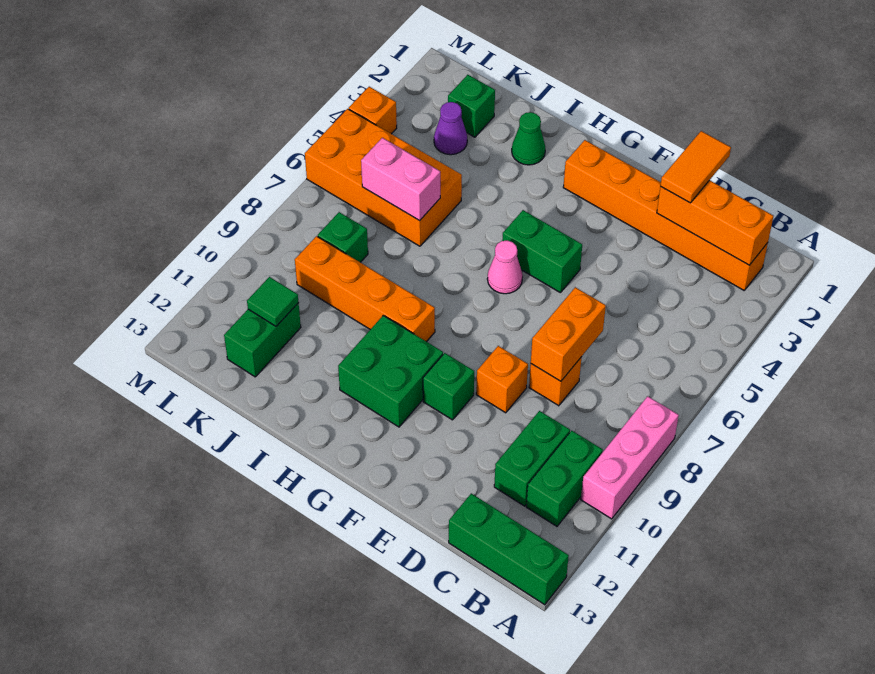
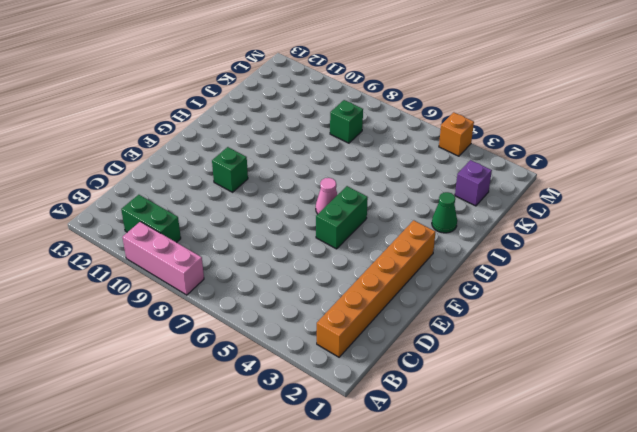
purple 1x1 brick [455,160,492,206] -> green 1x1 brick [448,75,495,137]
none -> green 1x3 brick [449,493,569,605]
none -> green 1x2 brick [494,411,570,506]
none -> orange 1x1 brick [529,357,582,406]

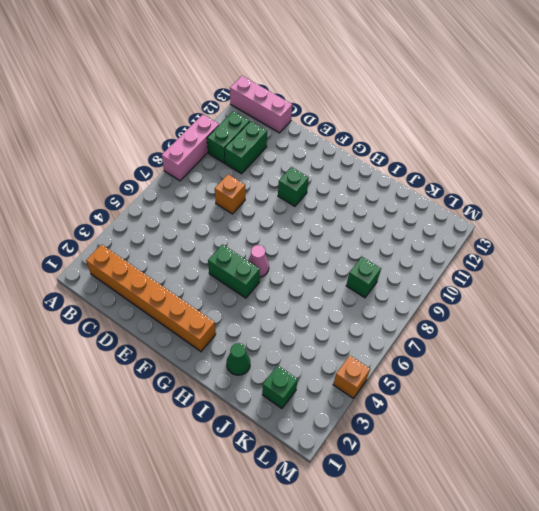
pink 1x3 brick [230,76,292,133] -> green 1x3 brick [449,493,569,605]
none -> orange 1x1 brick [476,346,528,413]
none -> green 2x2 brick [338,315,443,427]
none -> orange 1x4 brick [295,236,435,342]

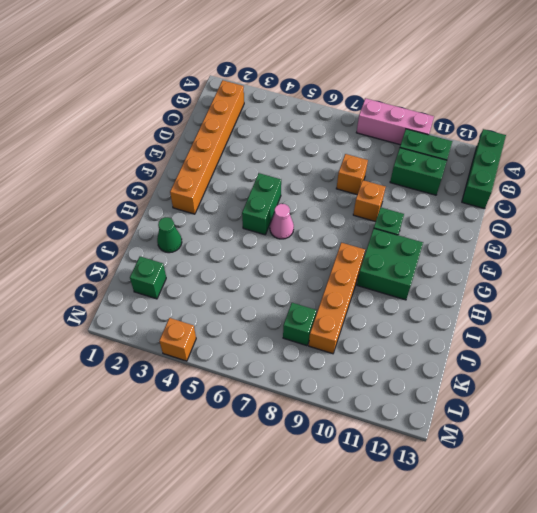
none -> orange 2x4 brick [305,109,462,246]
none -> purple 1x1 cone [434,102,467,155]
none -> green 1x2 brick [224,303,301,377]

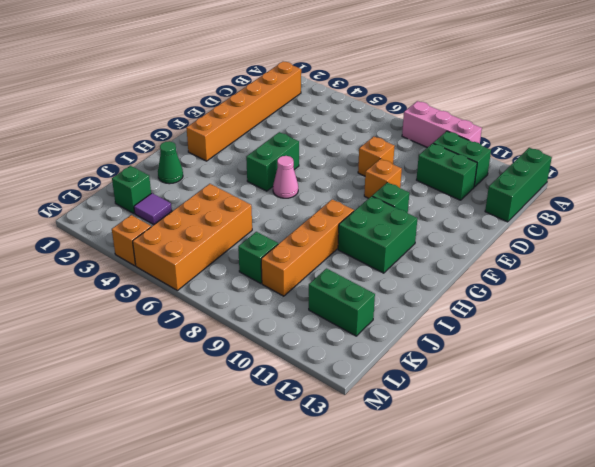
purple 1x1 tile [134,193,172,225] -> purple 1x1 cone [434,102,467,155]
none -> orange 1x3 brick [657,180,773,265]
none -> orange 1x2 brick [531,287,606,381]
none -> pink 1x2 brick [361,138,440,221]

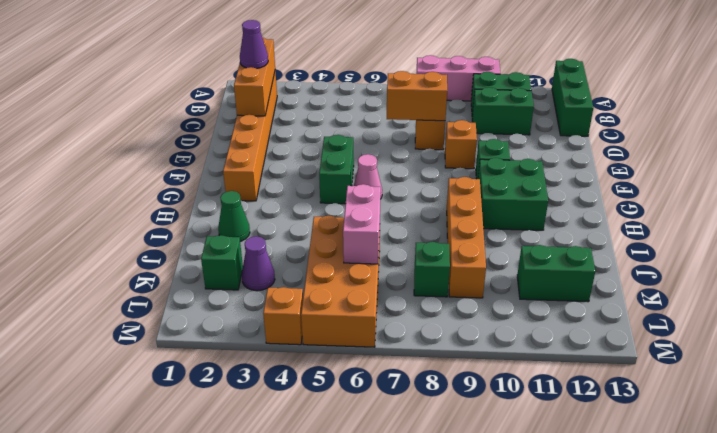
purple 1x1 cone [240,20,268,69] -> none
none -> green 1x1 tile [247,277,299,326]
none -> orange 1x2 tile [661,131,731,203]

